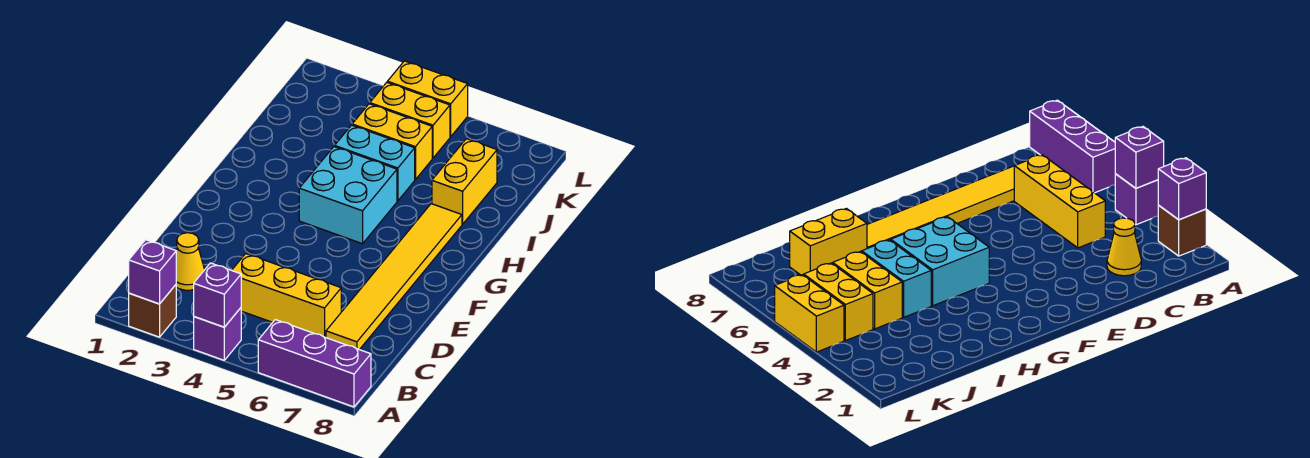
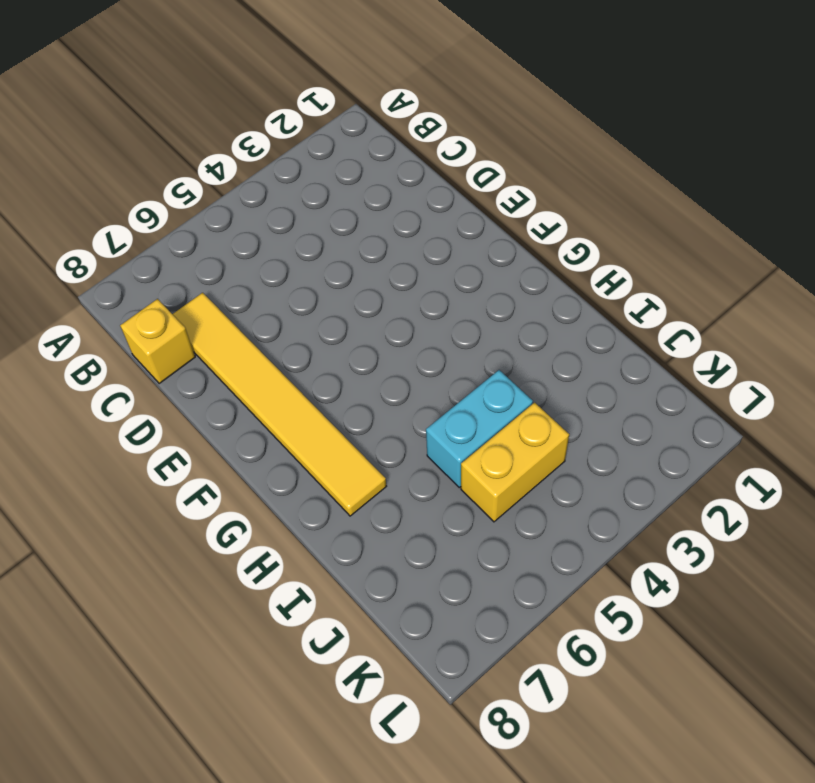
yellow 1x1 brick [120,299,195,384] -> none
none -> brown 1x1 brick [129,285,176,337]
none -> purple 1x1 brick [194,308,241,360]
none -> purple 1x3 brick [258,320,371,407]

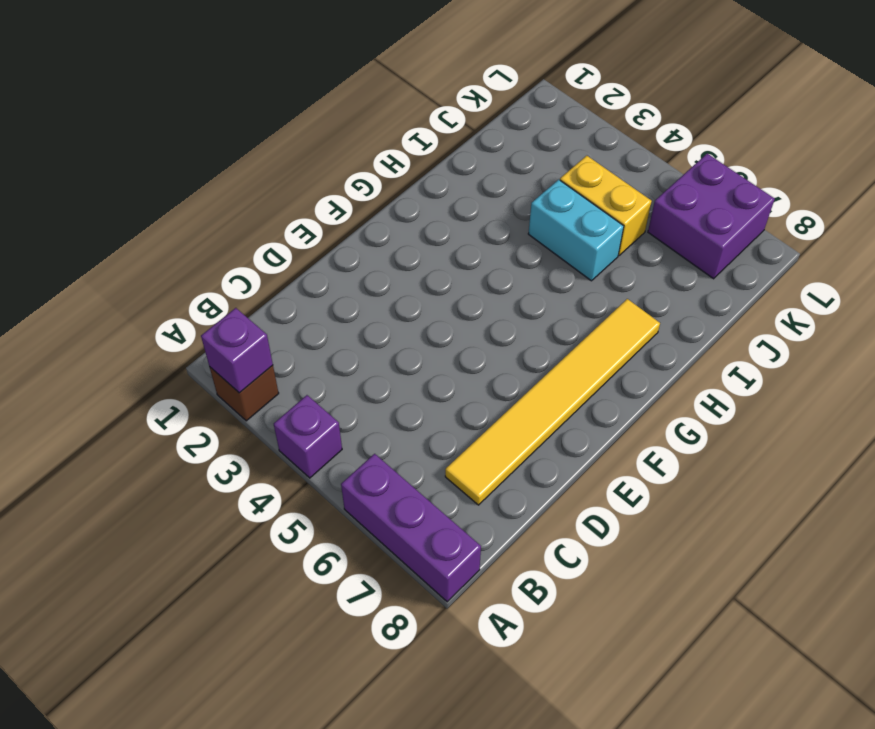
purple 2x2 brick [648,154,775,279] -> none
none -> yellow 1x1 cone [176,233,205,290]
none -> yellow 1x3 brick [232,254,341,337]
none -> cyan 2x2 brick [299,147,397,244]

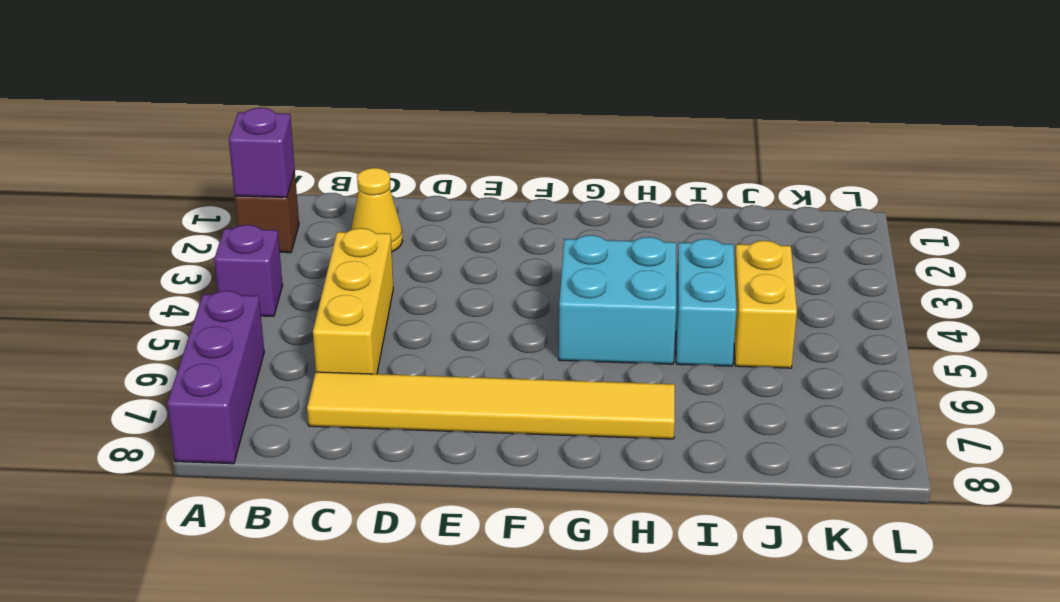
none -> yellow 1x2 brick [432,139,497,224]
none -> yellow 1x2 brick [370,83,450,158]
none -> yellow 1x2 brick [387,61,468,137]

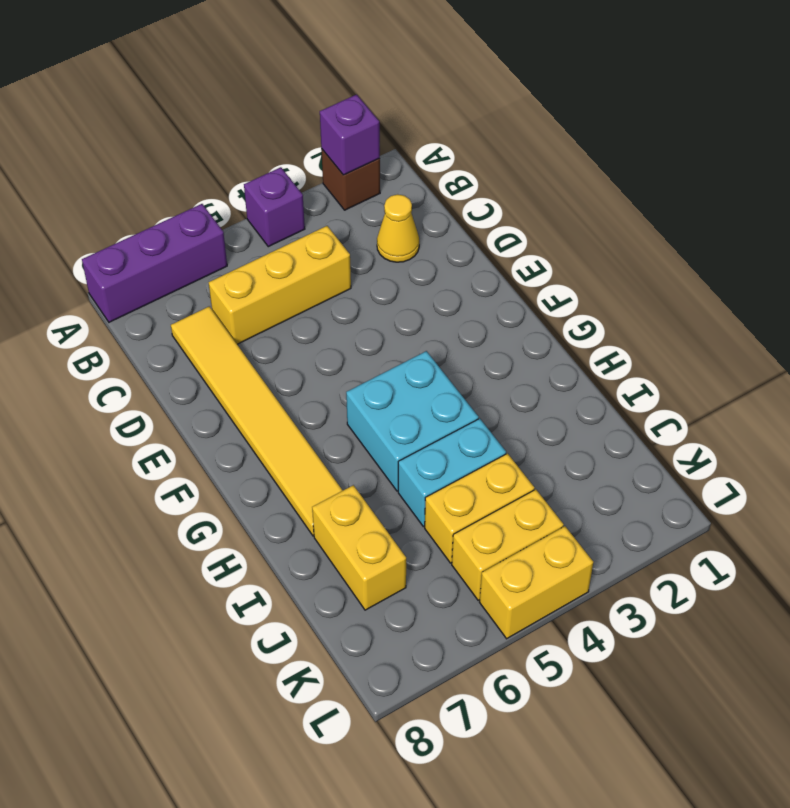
none -> purple 1x1 brick [194,263,241,327]

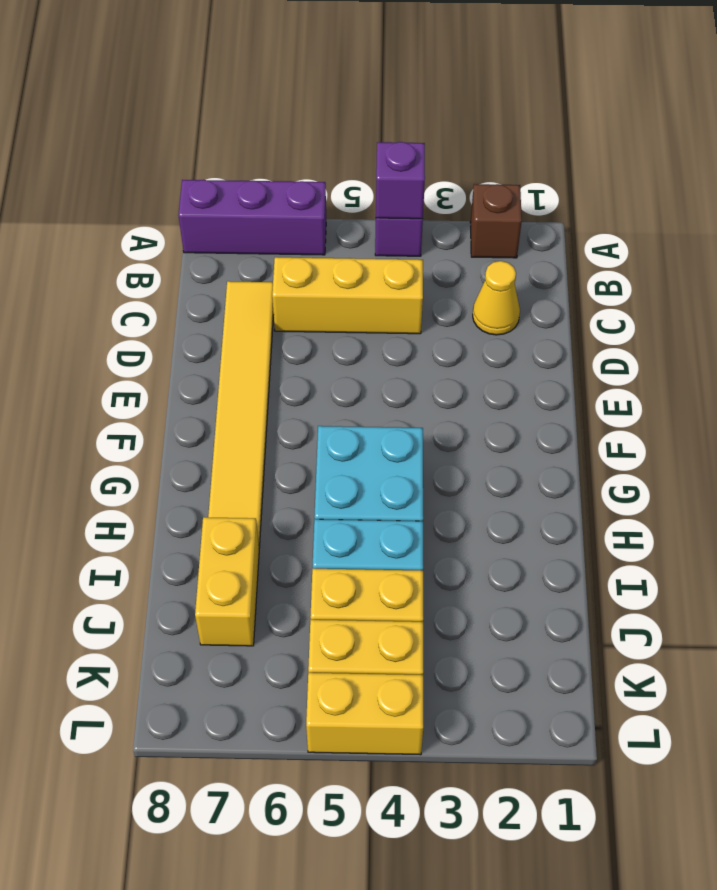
none -> purple 1x1 brick [129,240,176,304]

